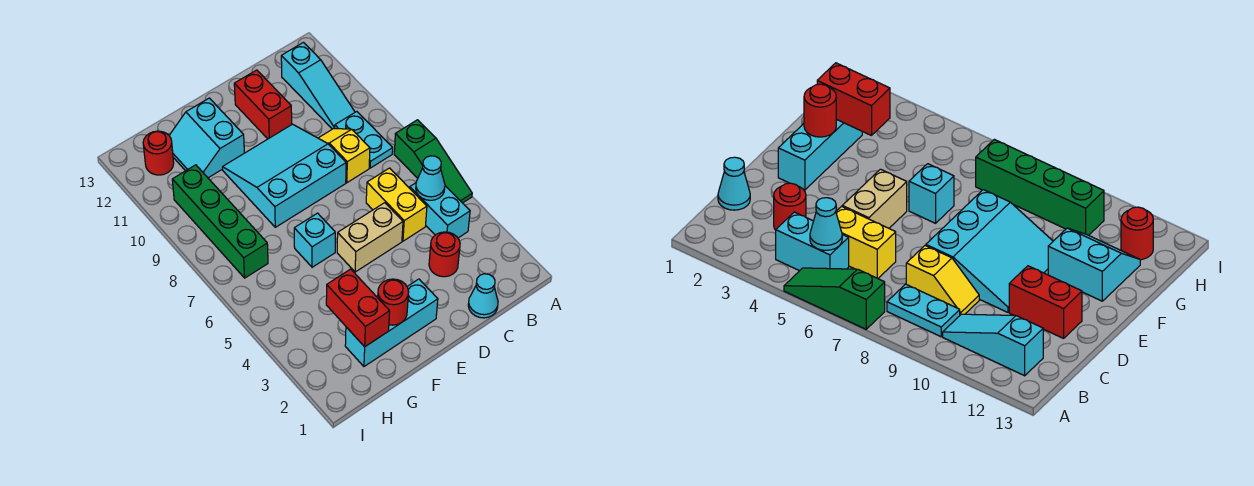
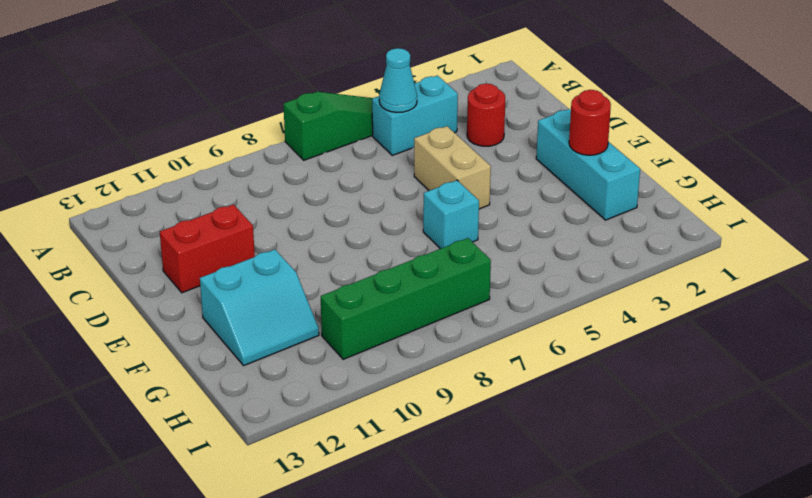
none -> cyan 1x2 plate [335,112,393,168]
none -> cyan 1x3 slope [281,42,355,129]
none -> cyan 1x1 cone [468,274,498,318]

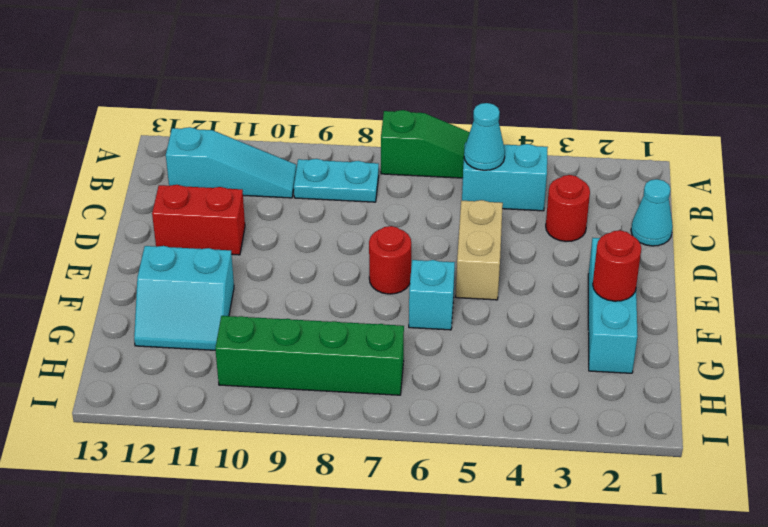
red 1x1 round brick [369,226,411,294] -> red 1x1 round brick moved to [143,131,174,175]
none -> yellow 1x2 brick [366,168,427,241]
none -> yellow 1x2 slope [319,128,370,183]
none -> cyan 3x3 slope [223,124,346,227]

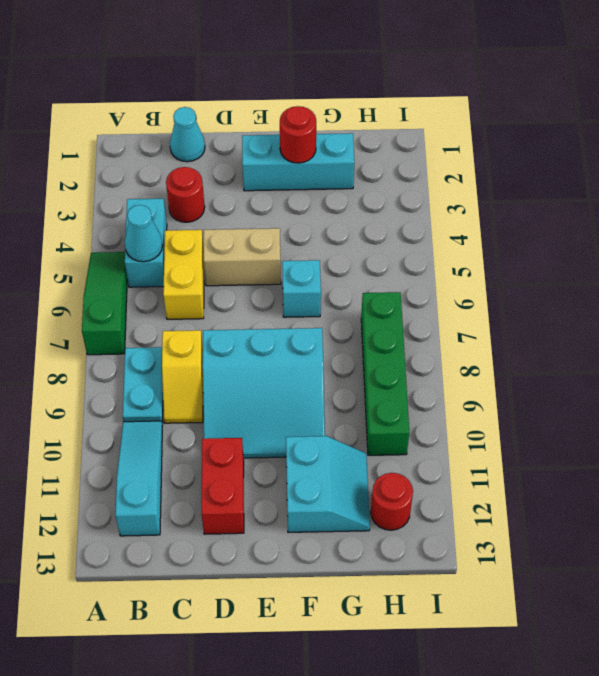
none -> red 1x2 brick [326,269,390,347]

